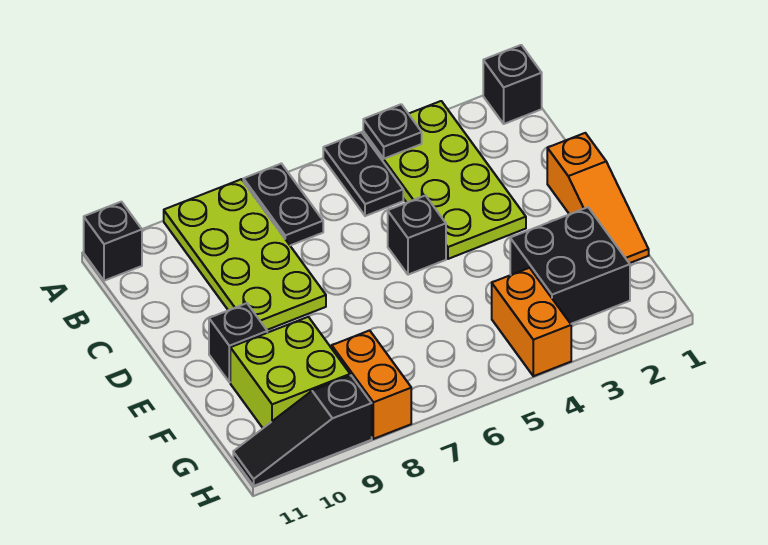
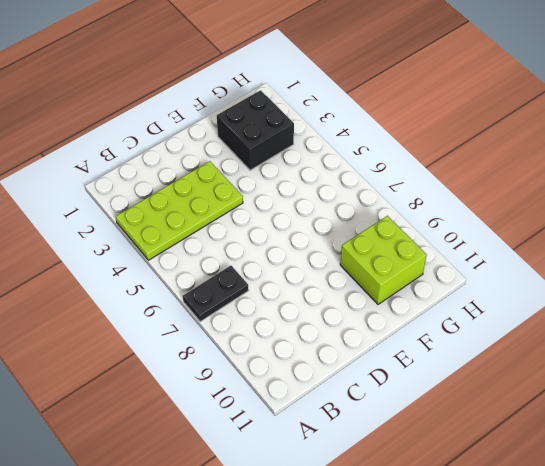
none -> black 1x1 brick [483,45,542,124]
none -> black 1x2 plate [323,132,403,216]
none -> lime 2x4 plate [164,179,326,330]

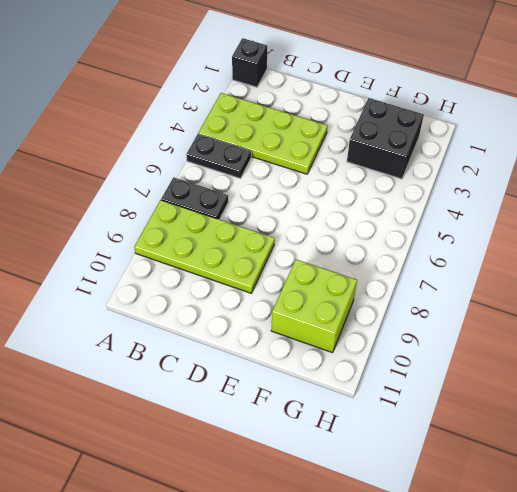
none -> black 1x1 brick [84,202,142,281]
none -> orange 1x3 slope [547,133,649,263]
none -> black 1x1 brick [388,196,446,275]

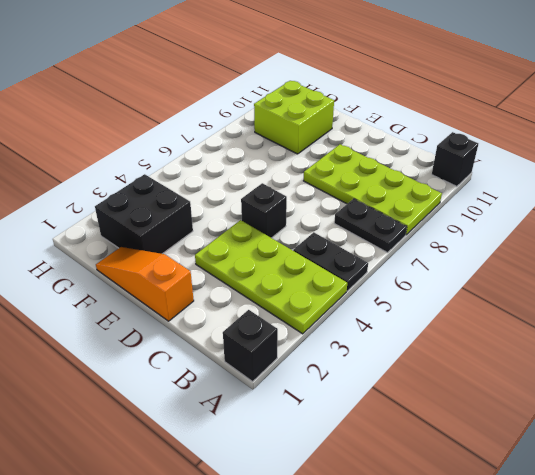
none -> black 1x1 brick [209,303,267,382]
none -> orange 1x2 brick [492,268,571,376]
none -> orange 1x2 brick [332,330,411,439]

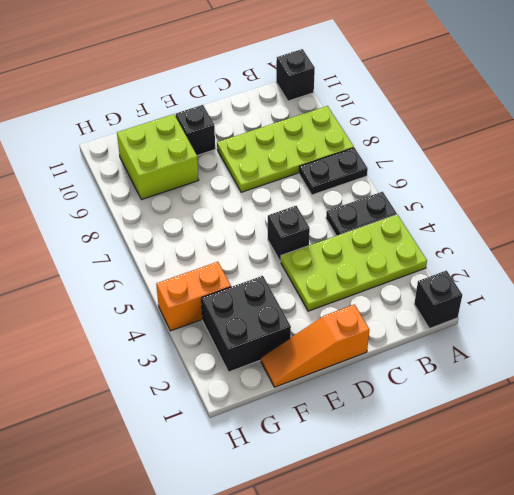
none -> orange 1x2 brick [332,330,411,439]
none -> black 1x3 slope [233,376,372,486]
none -> black 1x1 plate [363,104,422,159]

